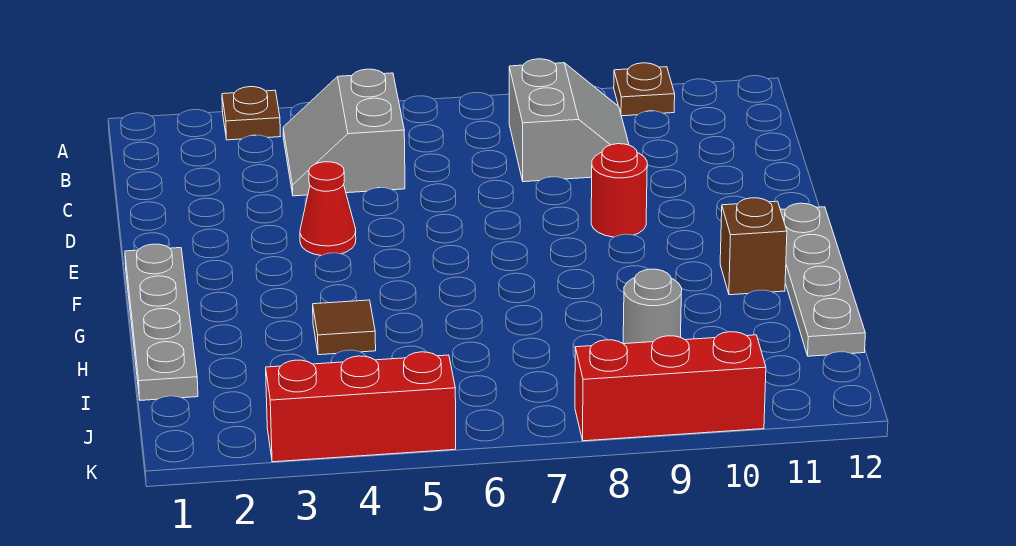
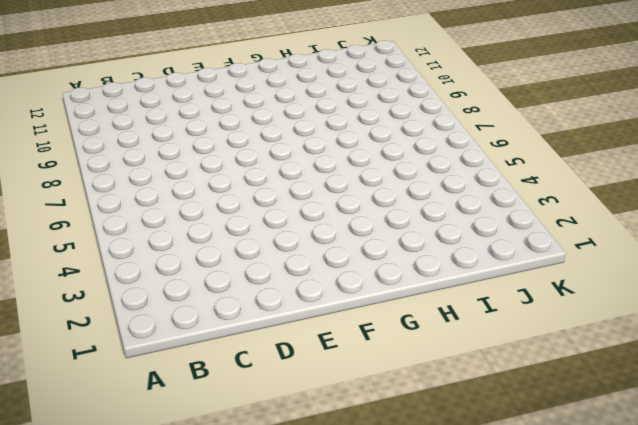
none -> brown 1x1 plate [222,87,280,140]
none -> brown 1x1 plate [614,63,675,116]
none -> grey 2x2 slope [283,69,405,196]

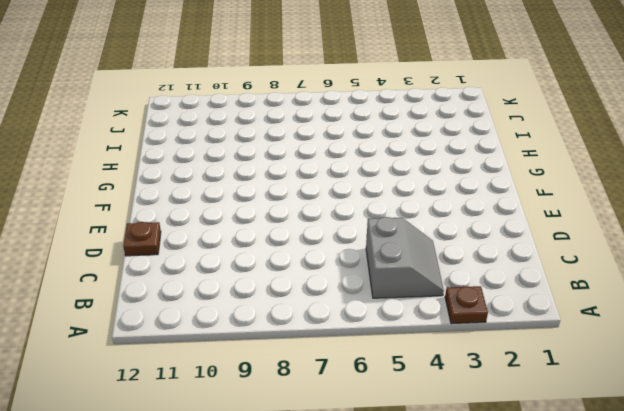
brown 1x1 plate [123,222,161,256] -> brown 1x1 plate moved to [614,63,675,116]
none -> grey 2x2 slope [509,59,629,182]
none -> red 1x1 cone [300,162,356,256]
none -> red 1x1 round brick [591,144,647,237]

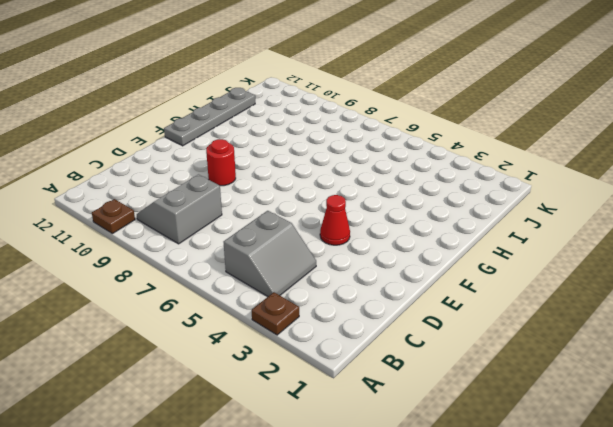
none -> grey 1x4 plate [125,244,198,400]
none -> brown 1x1 brick [720,198,787,295]
none -> brown 1x1 tile [313,300,376,355]

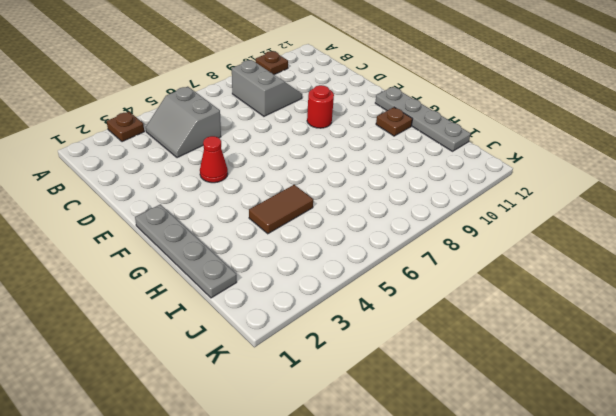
brown 1x1 plate [376,107,412,136] -> brown 1x1 brick [720,198,787,295]
brown 1x2 tile [249,185,313,234] -> brown 1x1 tile [313,300,376,355]
none -> grey 1x1 round brick [623,269,682,344]
none -> red 1x3 brick [266,352,456,462]
none -> red 1x3 brick [575,332,766,441]

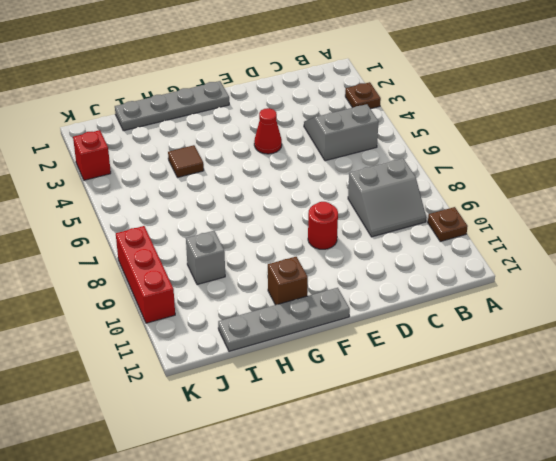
grey 1x1 brick [186,231,225,285] -> grey 1x1 round brick [623,269,682,344]
red 1x1 brick [73,130,111,180] -> red 1x3 brick [266,352,456,462]

